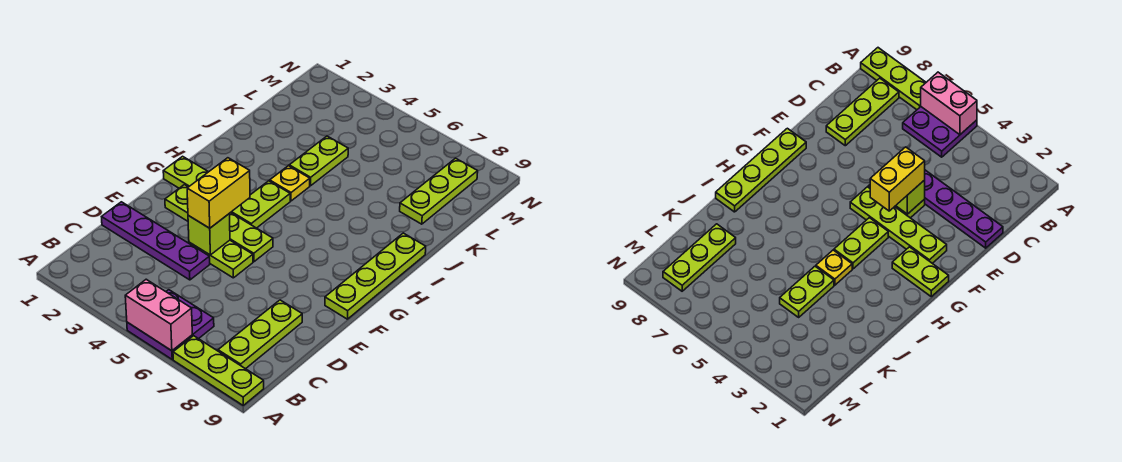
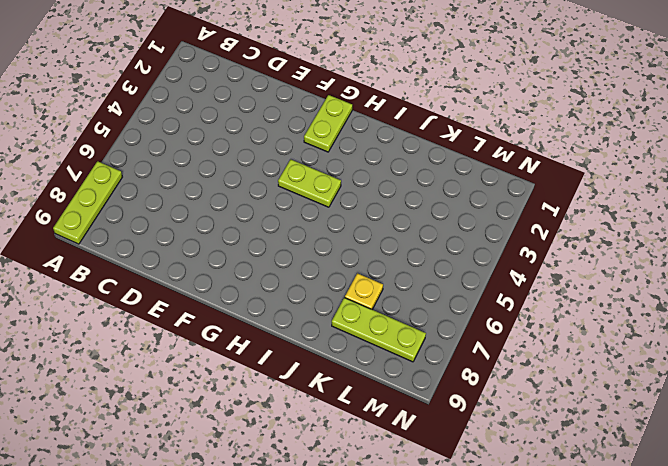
yellow 1x1 plate [345,273,383,309] -> yellow 1x1 plate moved to [270,166,310,201]
none -> purple 2x2 plate [127,290,214,359]
none -> lime 1x3 plate [218,300,302,369]
none -> purple 1x4 plate [102,202,210,280]

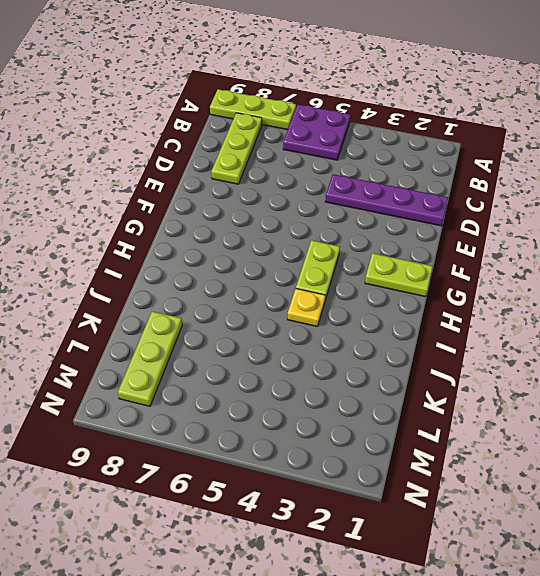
none -> lime 1x2 plate [189,240,253,278]
none -> lime 1x4 plate [165,185,273,262]
none -> lime 1x4 plate [325,233,426,319]

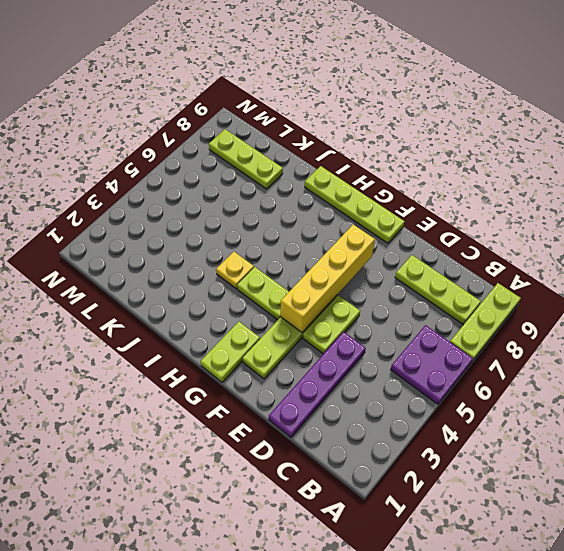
yellow 1x4 brick [281,224,375,332] -> none
none -> lime 1x2 plate [289,136,348,186]
none -> pink 1x2 brick [125,279,192,351]
none -> lime 1x1 brick [188,213,230,255]

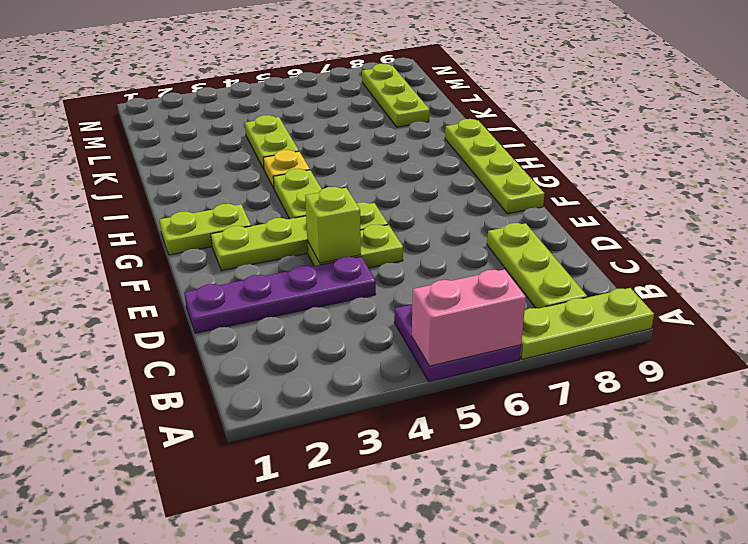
none -> yellow 1x2 brick [187,158,250,228]

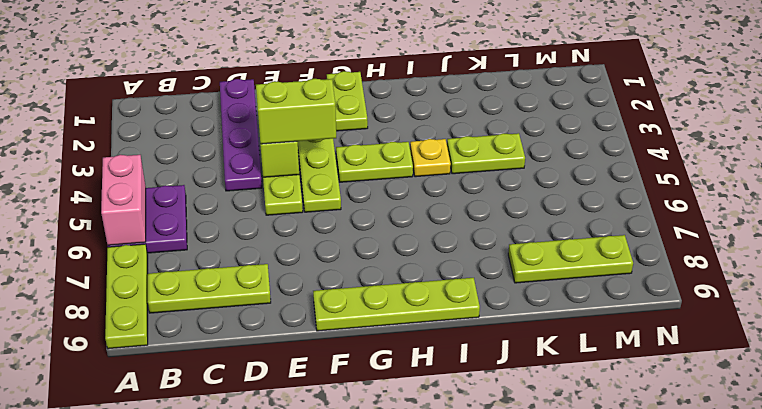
lime 1x2 brick [256,79,336,144] -> yellow 1x2 brick [187,158,250,228]

